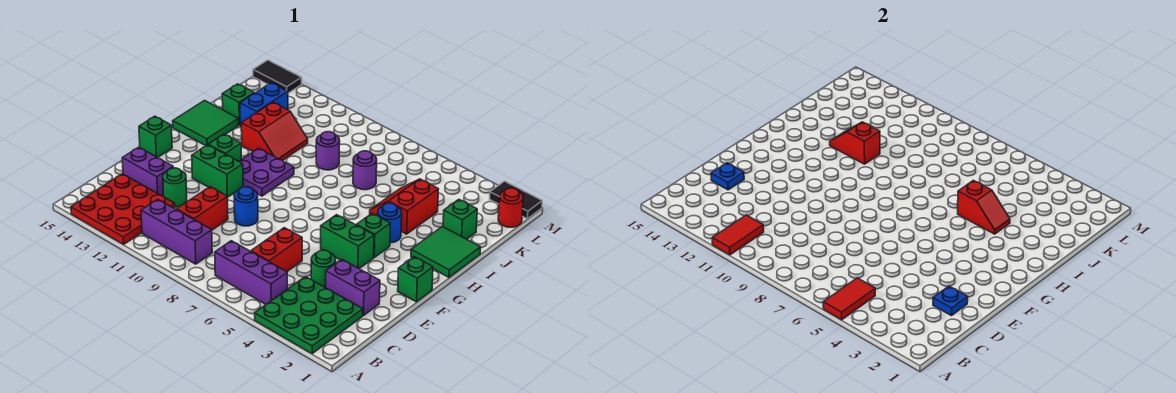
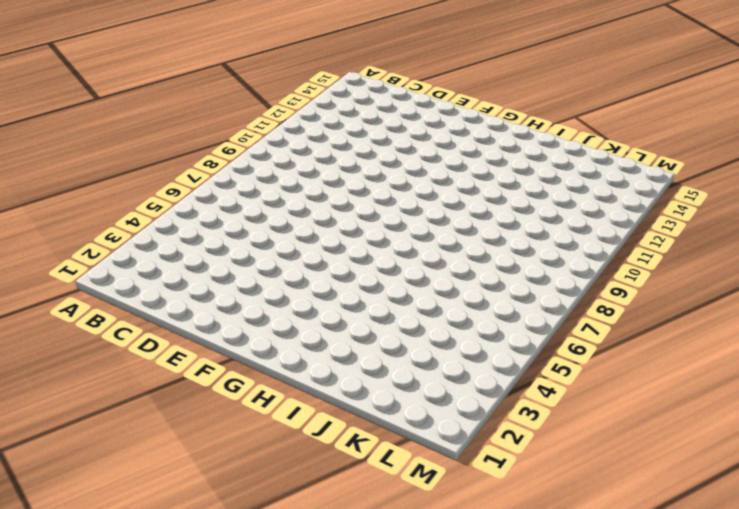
none -> green 3x3 plate [255,277,363,354]
none -> red 3x3 plate [71,174,175,244]
none -> purple 1x3 brick [215,241,287,304]
none -> purple 1x3 brick [141,199,212,264]

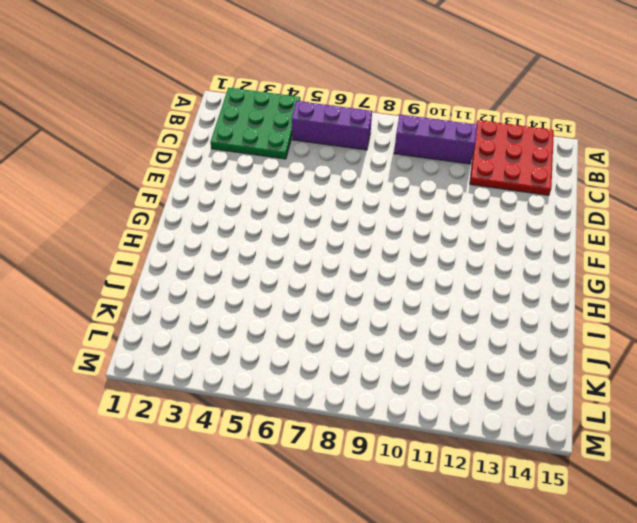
none -> red 1x2 brick [251,228,302,272]
none -> red 1x2 brick [177,187,228,230]
none -> purple 1x2 brick [325,259,380,316]
none -> green 1x1 round brick [311,250,336,287]

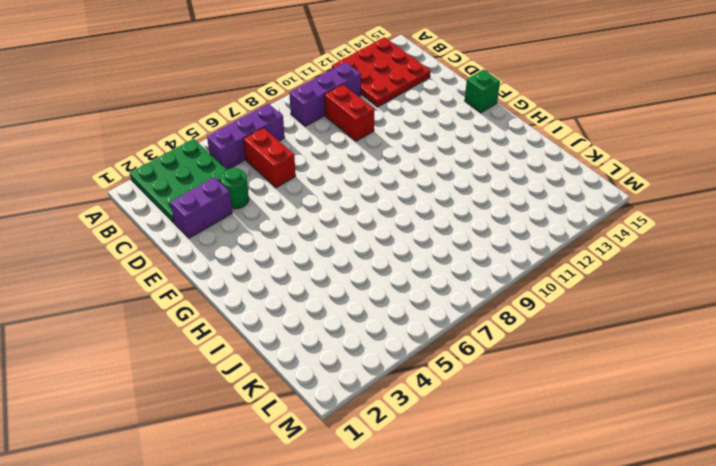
none -> green 1x1 round brick [163,168,187,207]
none -> purple 1x2 brick [122,147,173,196]
none -> blue 1x1 round brick [234,187,258,226]
none -> green 1x1 brick [398,257,433,302]

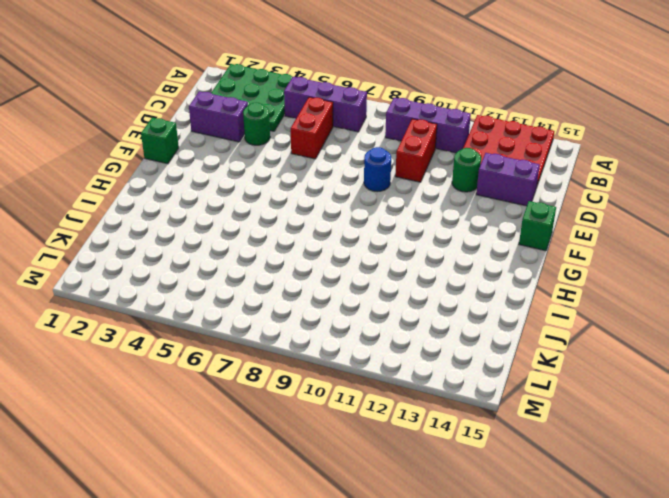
none -> green 1x2 brick [321,215,374,269]
none -> green 1x2 brick [192,145,243,197]
none -> green 1x1 brick [357,213,390,257]
none -> purple 2x2 plate [239,148,294,196]

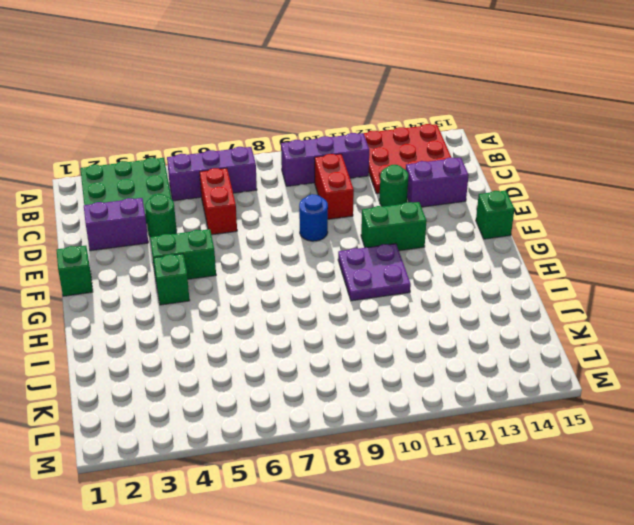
none -> green 1x1 brick [208,134,241,161]
none -> green 2x2 tile [411,227,481,277]
none -> blue 1x1 round brick [378,203,402,243]
none -> green 2x2 tile [173,100,239,146]

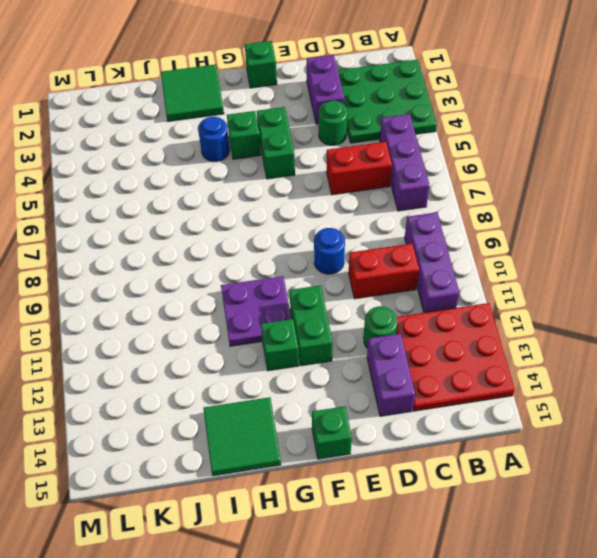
none -> red 2x2 slope [370,179,438,234]
none -> red 2x2 slope [241,102,308,160]
none -> green 1x1 brick [443,199,477,239]
none -> purple 1x1 round brick [353,151,377,190]

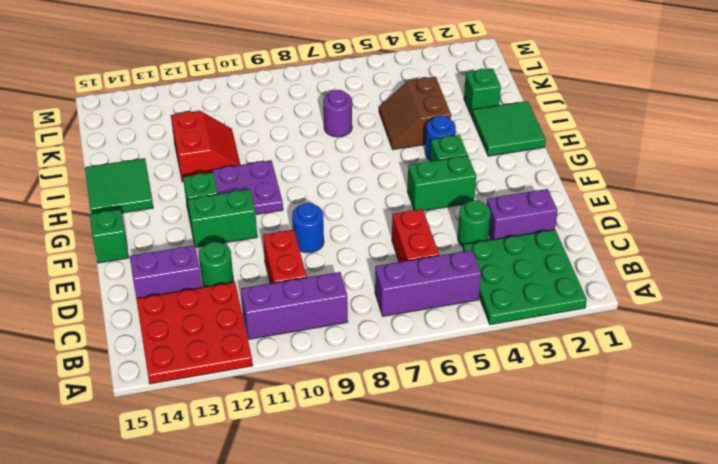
brown 2x2 slope [379,77,451,150] -> red 2x2 slope [370,179,438,234]
none -> green 1x1 brick [398,257,433,302]
none -> purple 1x1 round brick [316,132,340,170]
none -> blue 1x2 brick [240,83,288,126]
none -> green 1x1 brick [222,84,254,125]

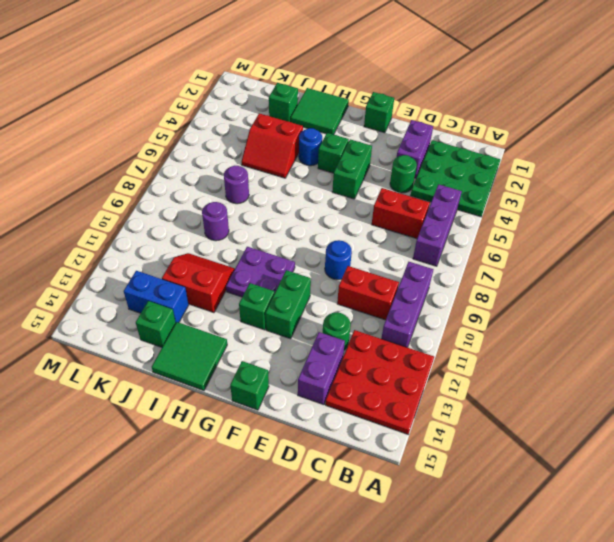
none -> red 1x1 round brick [498,188,523,227]
none -> black 1x2 tile [490,181,542,219]
none -> black 1x2 tile [253,60,302,93]
none -> red 1x2 tile [823,278,875,320]

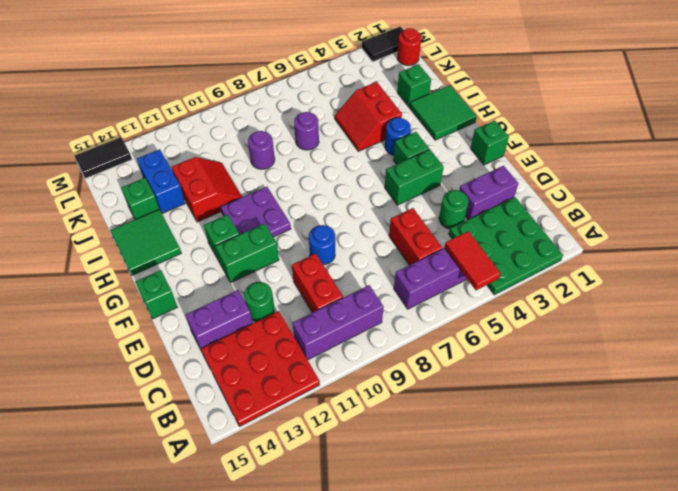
none -> red 1x2 tile [712,215,764,255]
none -> blue 1x1 plate [933,286,968,316]
none -> blue 1x1 plate [711,163,744,190]
none -> red 1x2 slope [958,180,1010,234]

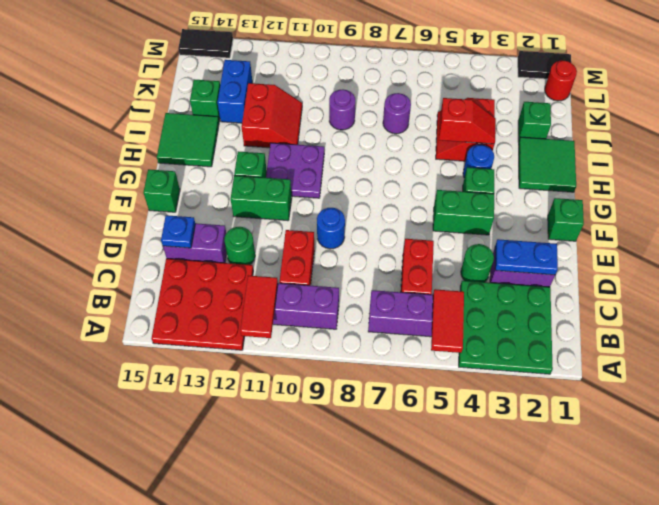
blue 1x2 plate [495,239,558,275] -> blue 1x1 plate [933,286,968,316]
none -> red 1x2 slope [830,122,880,164]

